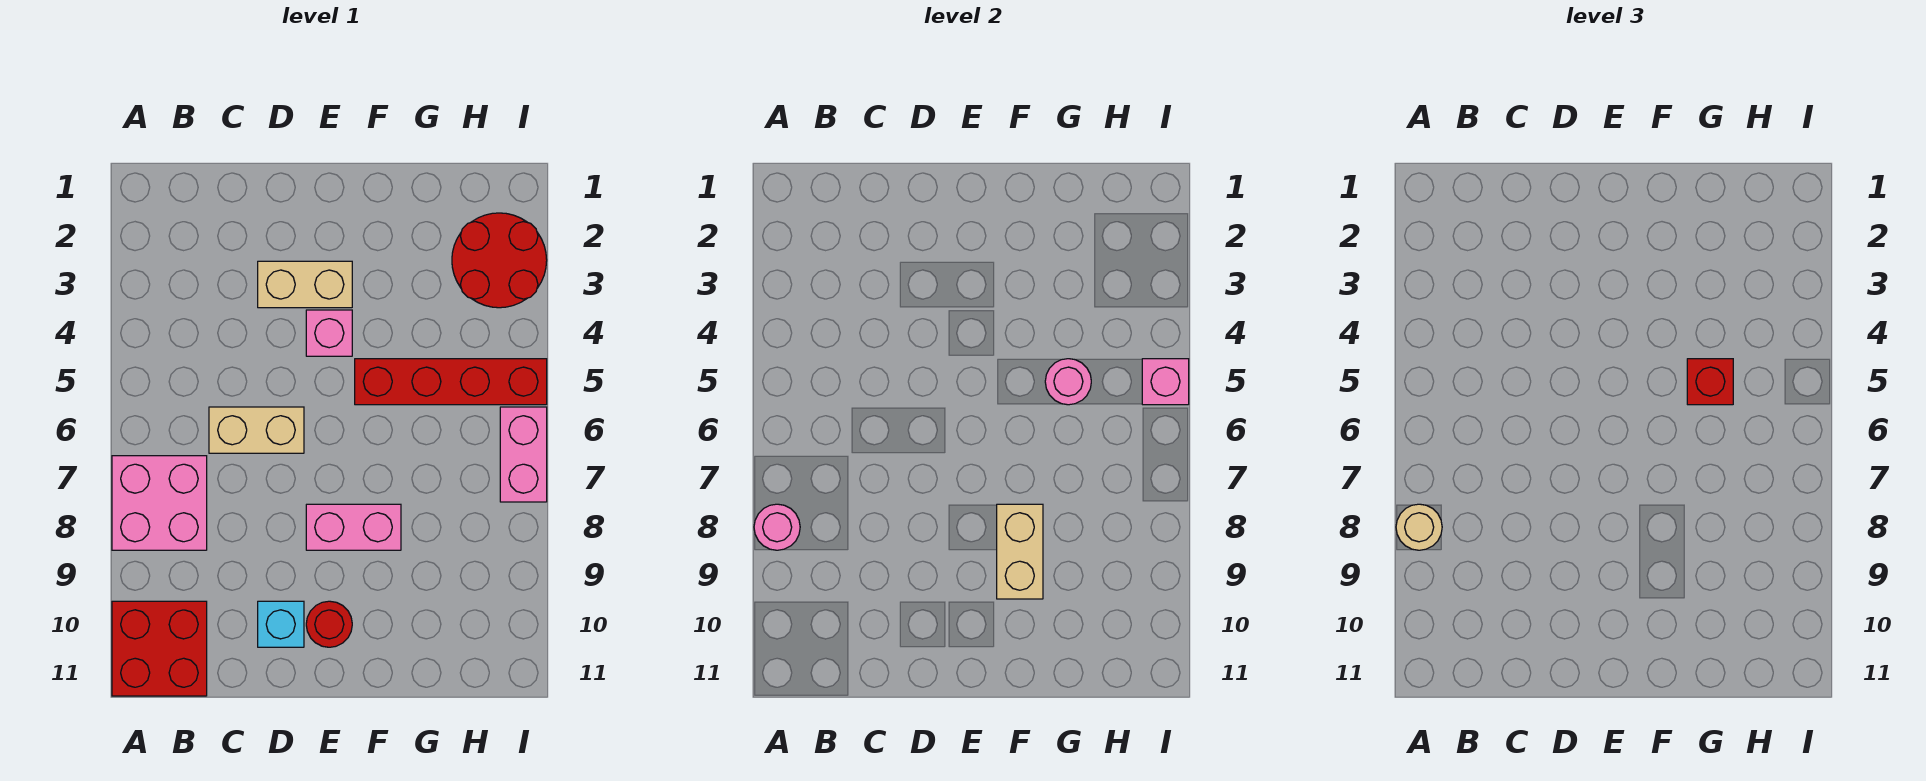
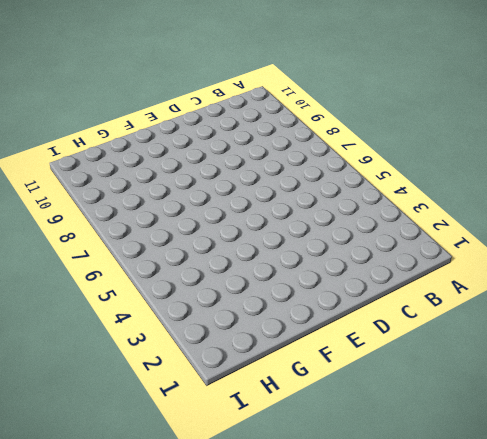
none -> pink 2x2 brick [112,456,207,550]
none -> red 2x2 brick [112,601,207,696]
none -> tan 1x2 brick [209,407,304,453]

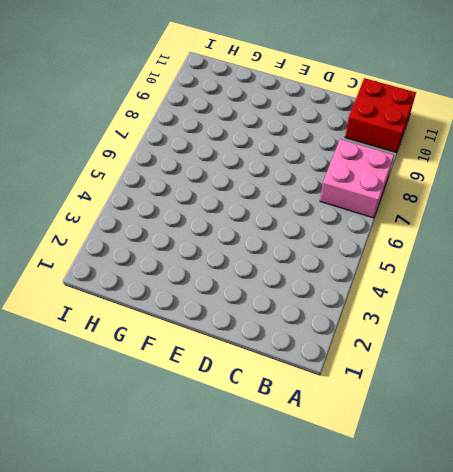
none -> tan 1x2 brick [209,407,304,453]
none -> tan 1x2 brick [258,261,352,308]
none -> cyan 1x1 brick [258,601,304,647]

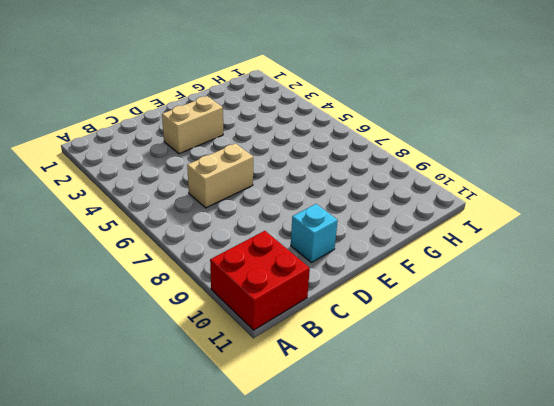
none -> pink 2x2 brick [112,456,207,550]
none -> pink 1x1 brick [306,310,352,356]
none -> pink 1x2 brick [306,504,401,550]

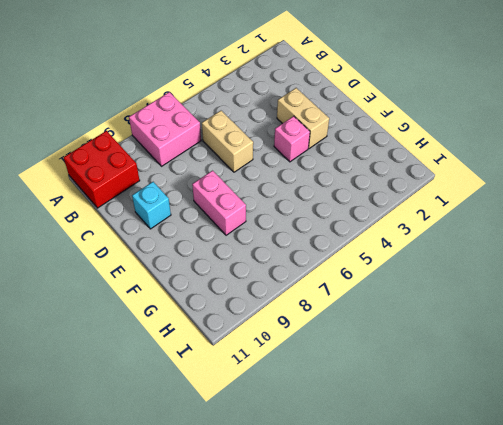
none -> red 1x1 round brick [306,601,352,647]
none -> red 1x4 brick [355,359,547,405]
none -> red 2x2 round brick [452,213,547,308]

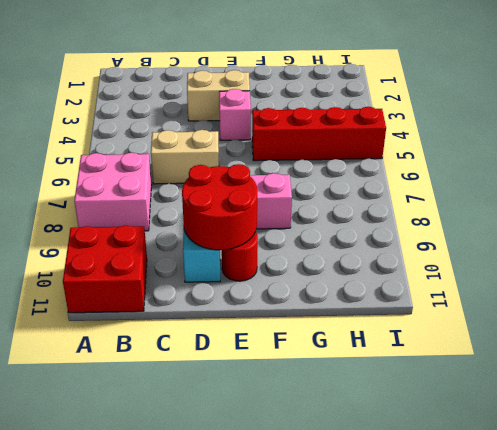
red 2x2 round brick [182,164,258,250] -> red 2x2 round brick moved to [452,213,547,308]
none -> pink 1x2 brick [500,407,547,502]
none -> pink 1x1 round brick [754,504,800,550]
none -> tan 1x2 brick [997,504,1043,599]

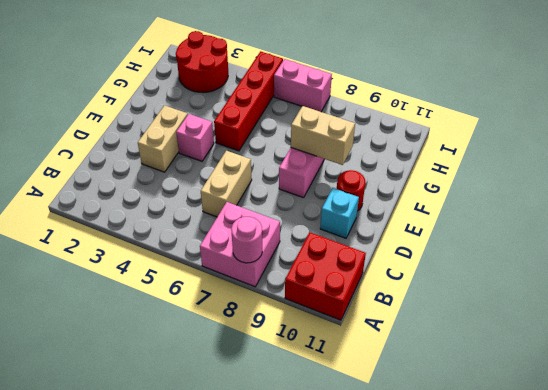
none -> pink 1x1 round brick [1045,359,1091,405]
none -> pink 1x1 brick [1142,359,1189,405]
none -> tan 1x1 round brick [1396,504,1442,550]

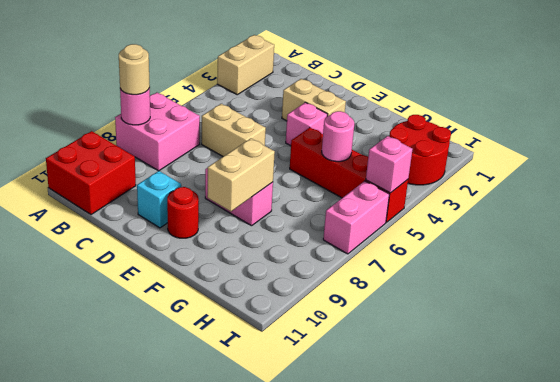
tan 1x2 brick [217,35,274,95] -> none
none -> red 1x1 brick [1687,359,1733,405]

